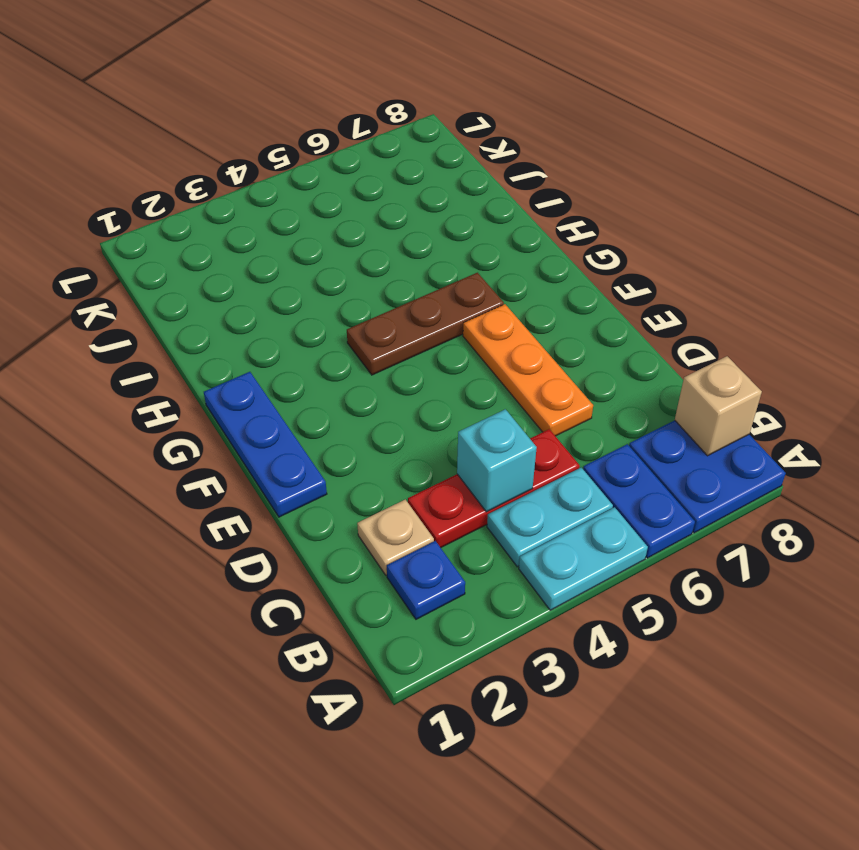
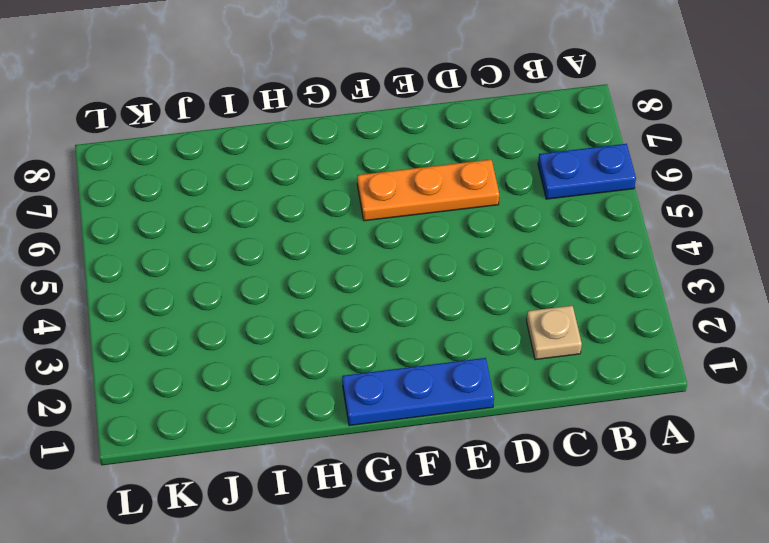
none -> cyan 1x2 plate [519,507,648,610]
none -> blue 2x2 plate [629,420,786,533]
none -> blue 1x1 plate [387,541,465,619]

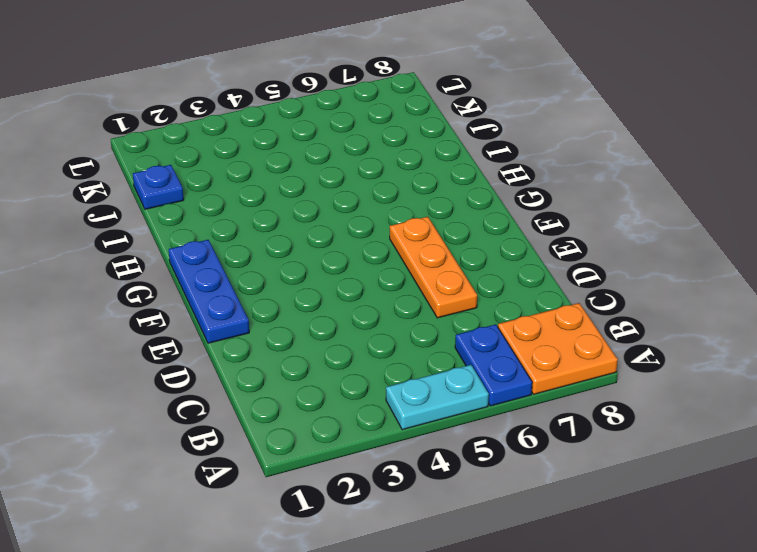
orange 2x2 plate [498,303,618,394] -> blue 2x2 plate [629,420,786,533]
blue 1x1 plate [133,165,184,209] -> blue 1x1 plate moved to [387,541,465,619]
none -> cyan 1x2 plate [487,468,613,567]
none -> tan 1x1 plate [357,499,434,575]
none -> red 1x3 plate [408,429,580,548]

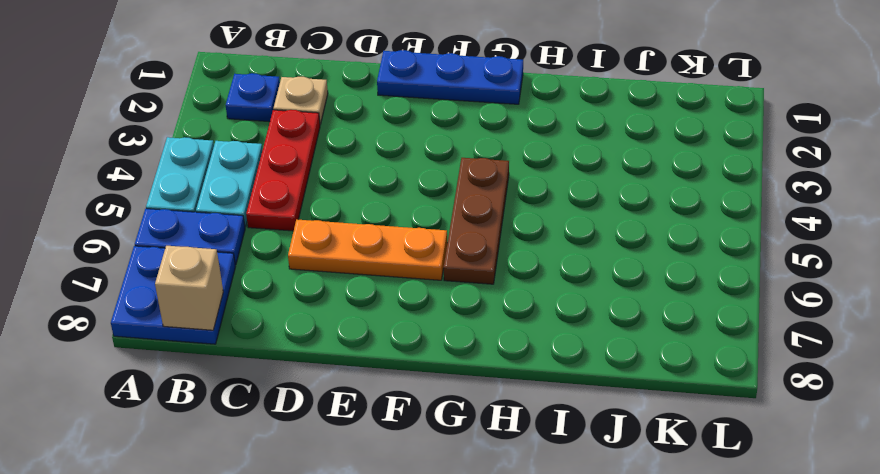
none -> cyan 1x1 brick [457,409,537,512]

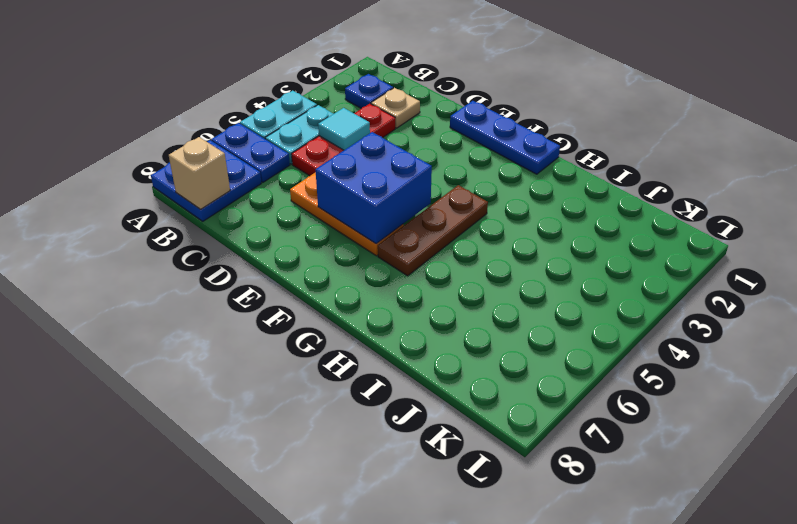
cyan 1x1 tile [318,108,370,150] -> cyan 1x1 brick [457,409,537,512]
blue 2x2 brick [316,132,432,244] -> none

